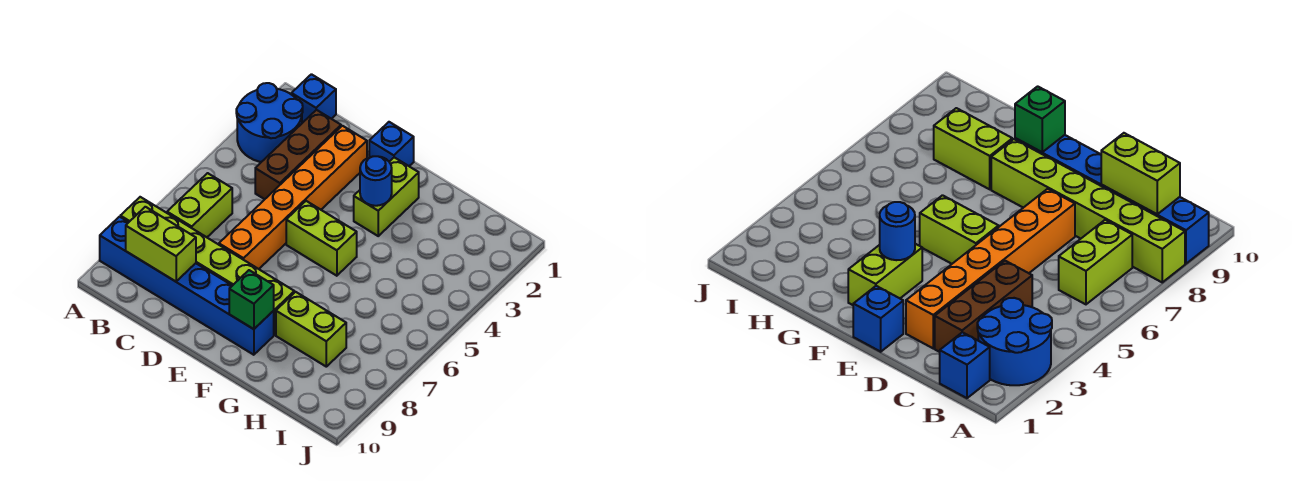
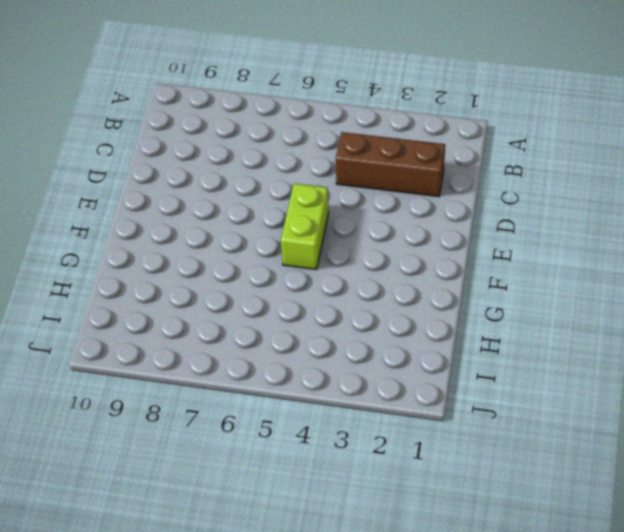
none -> blue 2x2 round brick [236,83,303,162]
none -> lime 1x6 brick [120,197,294,335]
none -> blue 1x6 brick [100,217,274,355]

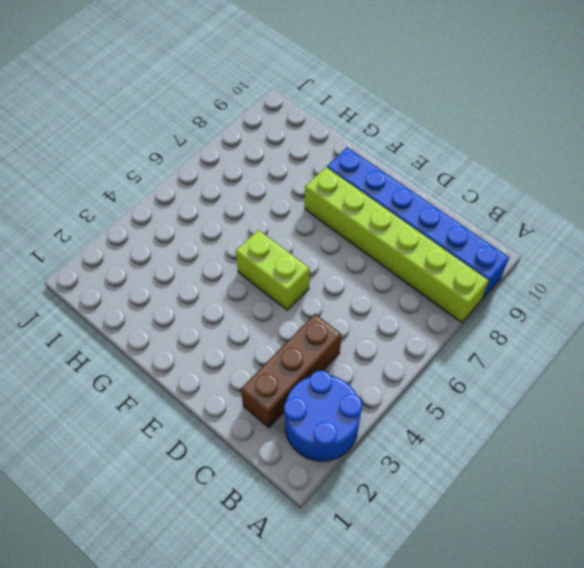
none -> blue 1x1 brick [292,74,336,123]
none -> lime 1x2 brick [167,173,232,237]
none -> orange 1x6 brick [219,126,367,269]

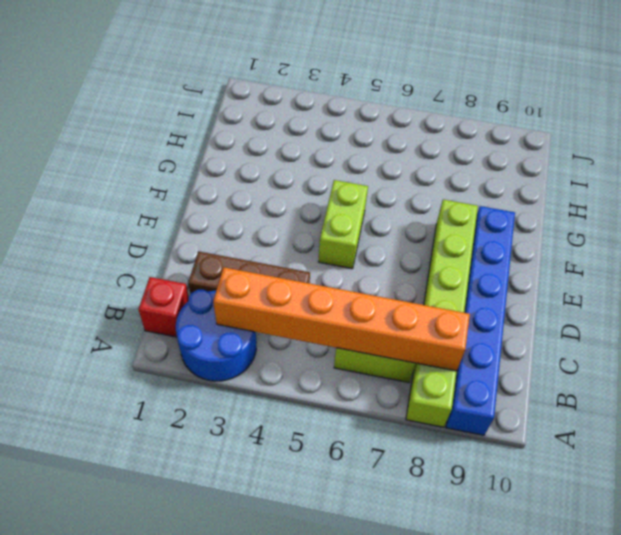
red 1x1 brick [139,277,189,337] -> blue 1x1 brick [292,74,336,123]
orange 1x6 brick [213,267,470,371] -> orange 1x6 brick moved to [219,126,367,269]
none -> blue 1x1 brick [369,122,414,166]
none -> lime 1x2 brick [354,157,419,236]
none -> lime 1x2 brick [276,292,346,367]

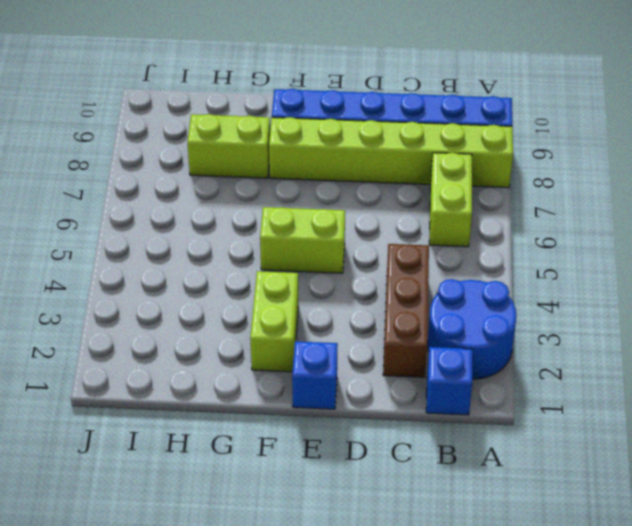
none -> orange 1x6 brick [219,126,367,269]
none -> lime 1x2 brick [126,207,196,282]
none -> blue 1x1 round brick [360,156,392,206]

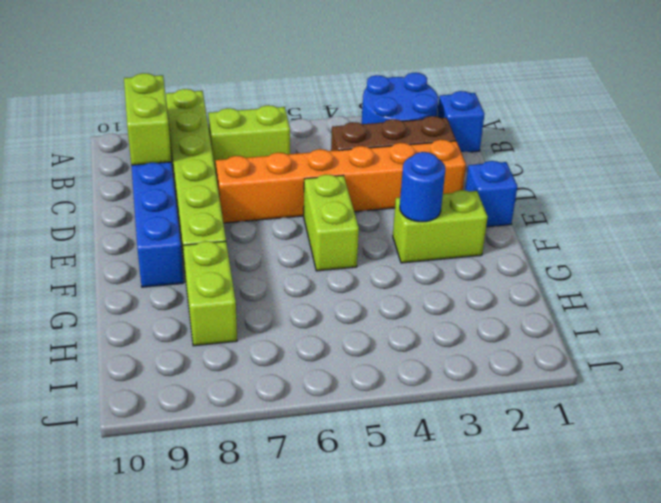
none -> green 1x1 brick [229,270,274,329]

